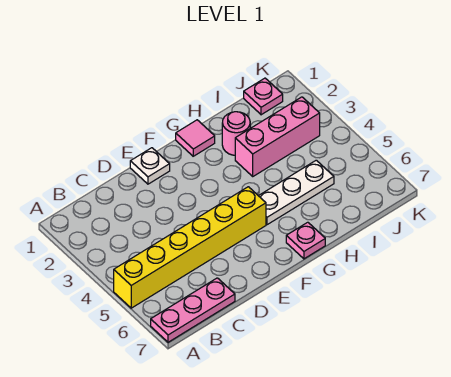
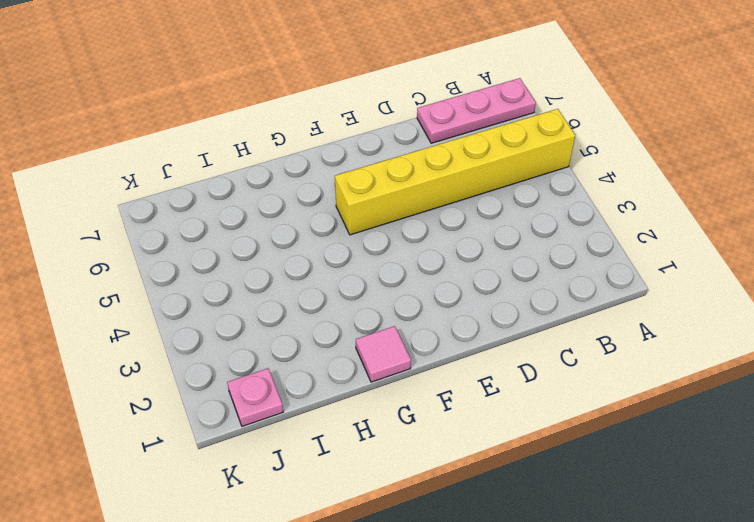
none -> white 1x1 plate [130,148,170,184]
none -> white 1x3 plate [259,160,334,225]

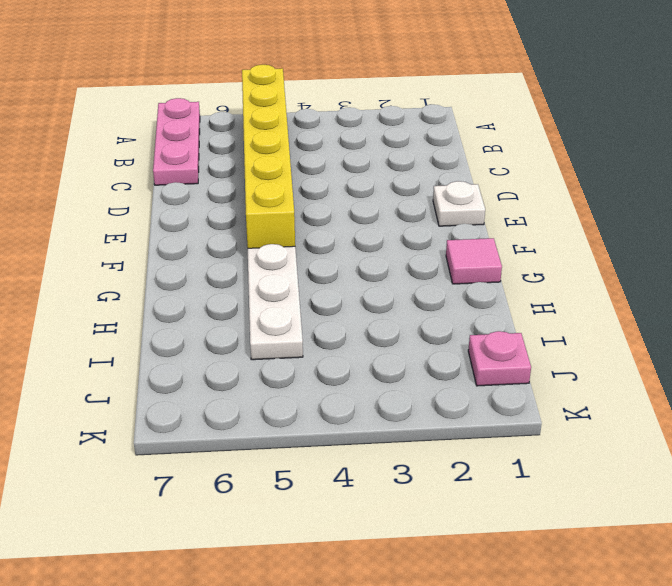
none -> pink 1x1 plate [286,222,325,259]
none -> pink 1x1 round brick [222,112,250,155]

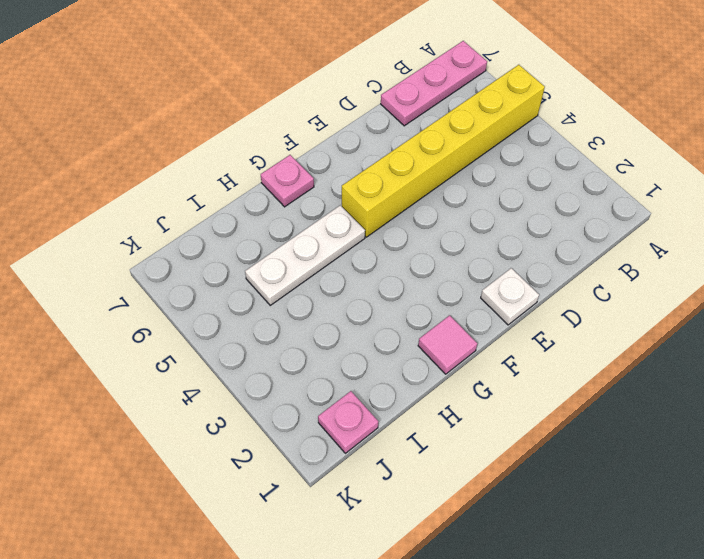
none -> pink 1x1 round brick [222,112,250,155]
none -> pink 1x3 brick [235,97,320,176]

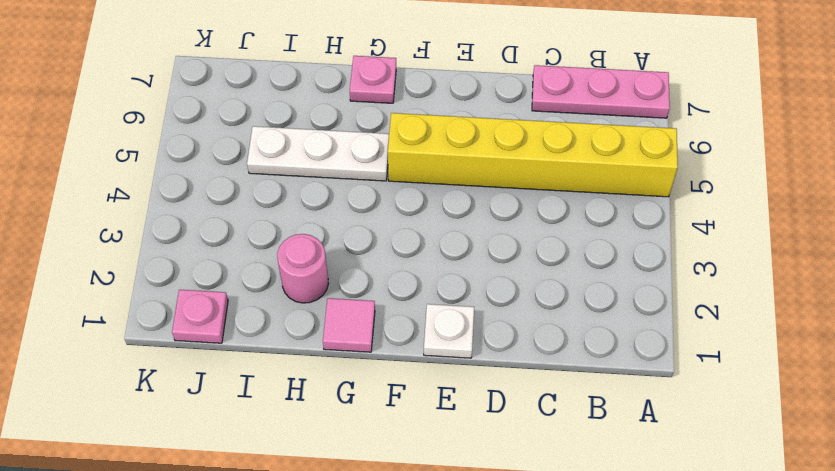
none -> pink 1x3 brick [235,97,320,176]

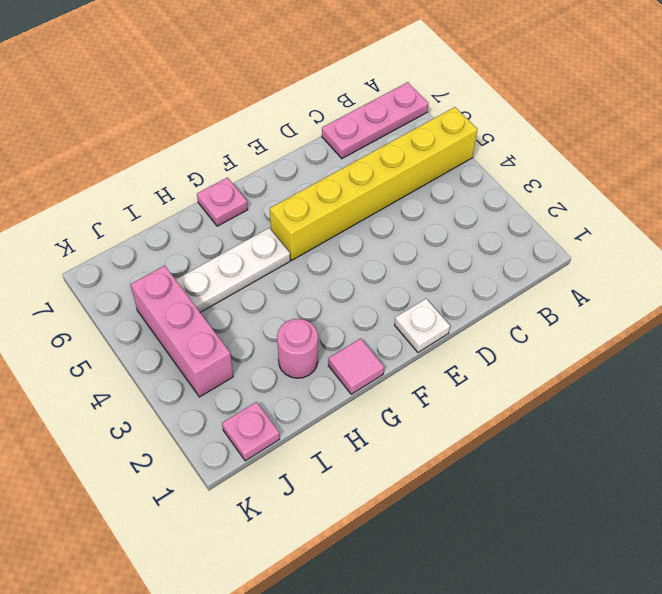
pink 1x3 brick [131,266,233,397] -> pink 1x3 brick turned to [235,97,320,176]

